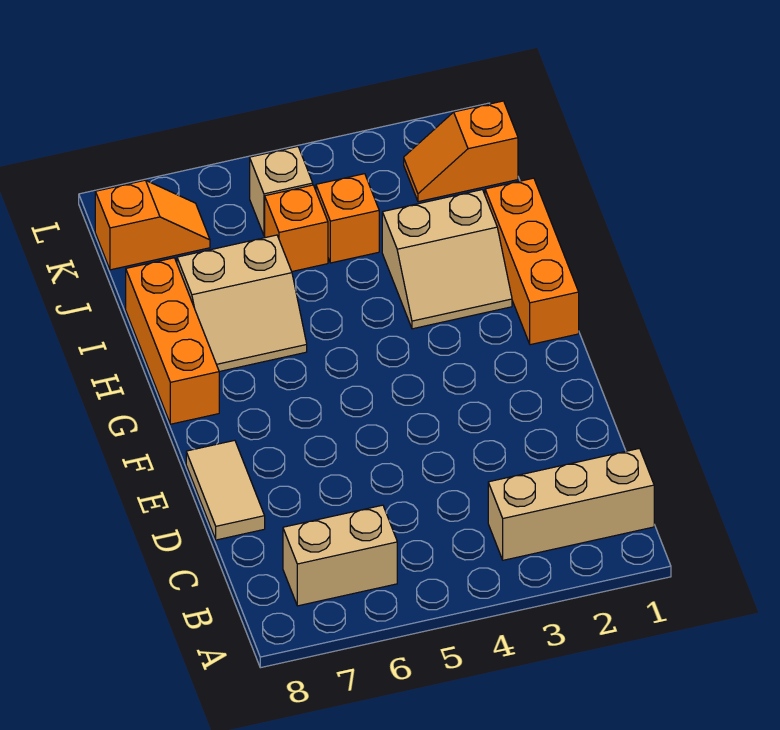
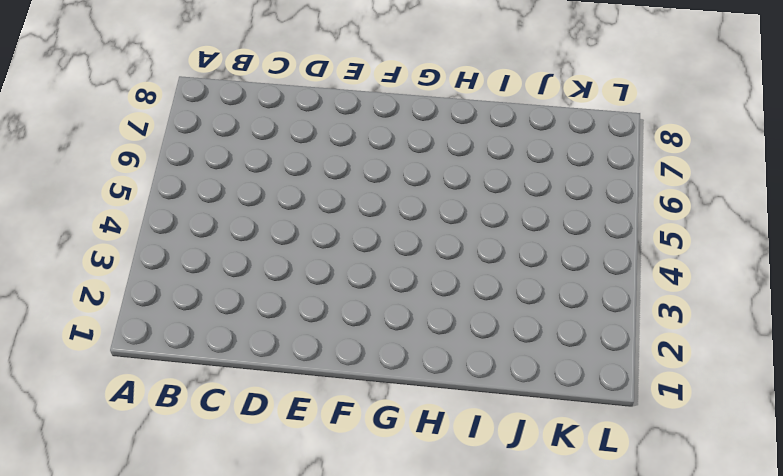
none -> tan 1x3 brick [488,448,654,560]
none -> tan 1x2 brick [283,505,397,606]
none -> tan 1x2 tile [186,440,265,540]

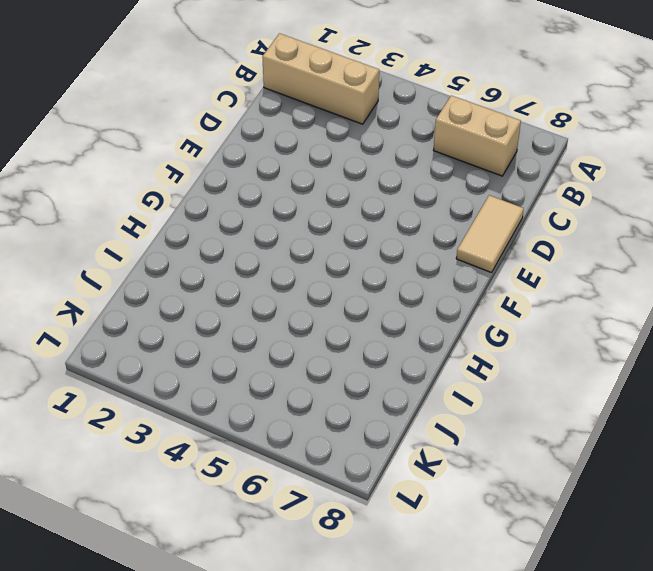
none -> orange 1x3 brick [485,178,579,345]
none -> orange 1x3 brick [126,258,219,424]
none -> tan 2x2 slope [382,190,512,329]

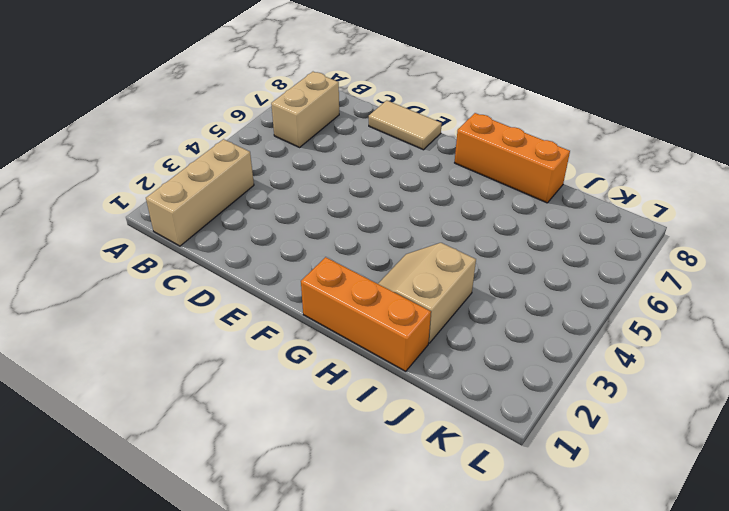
none -> tan 2x2 slope [177,235,307,372]
none -> orange 1x1 brick [316,174,379,263]
none -> orange 1x1 brick [265,185,328,271]

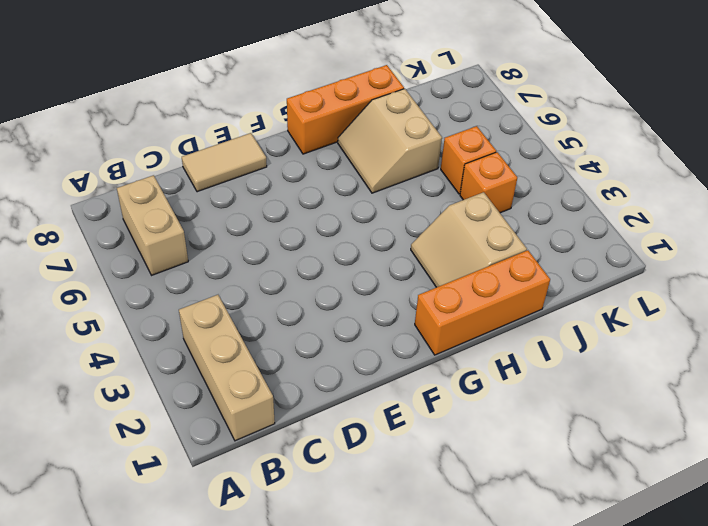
none -> orange 1x2 slope [404,101,518,202]
none -> tan 1x1 brick [250,147,313,236]
none -> orange 1x2 slope [95,180,210,270]

